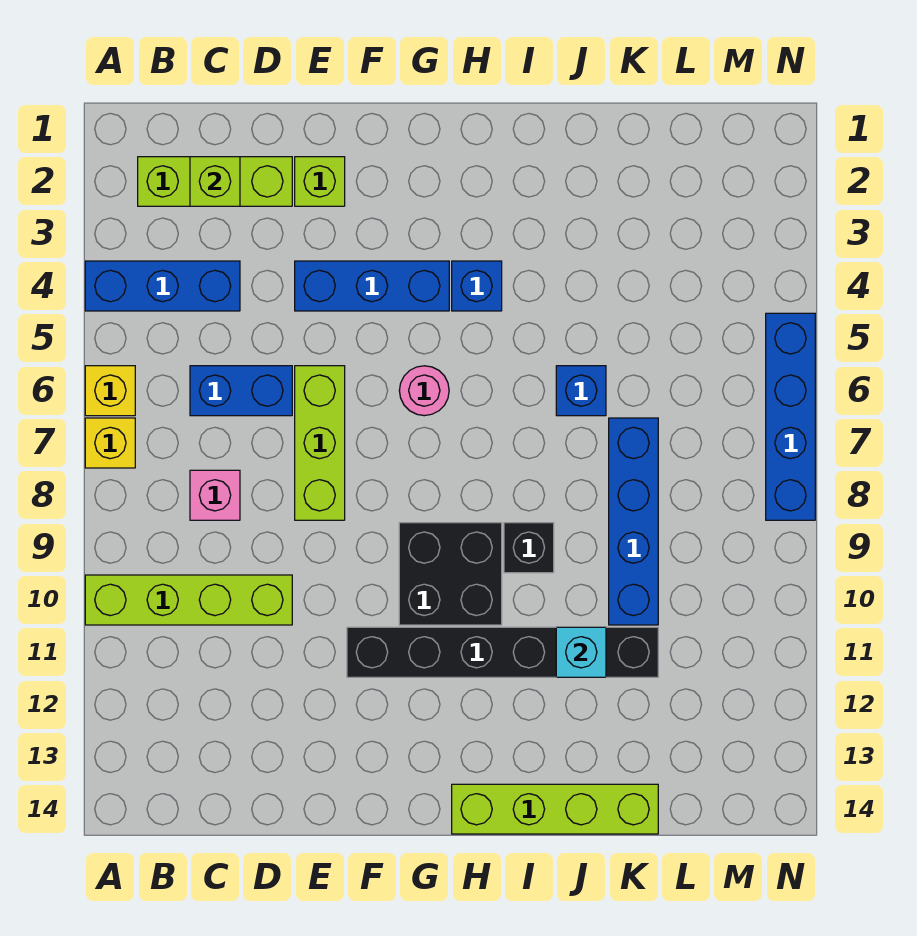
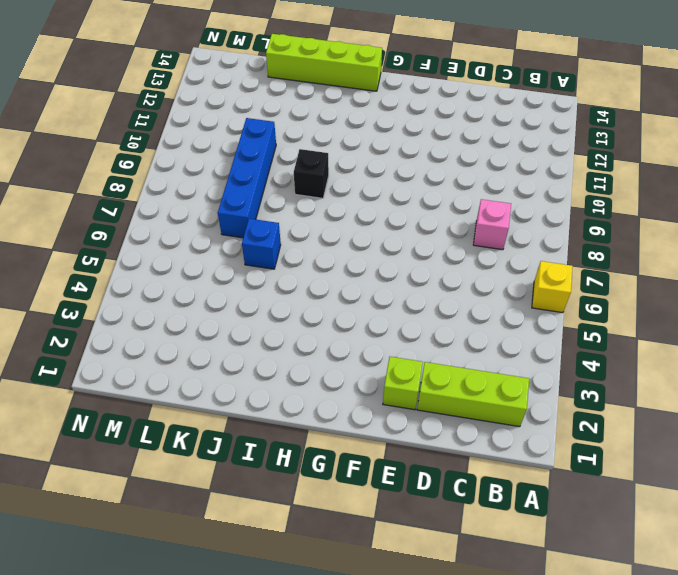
none -> blue 1x3 brick [85,261,240,311]
none -> yellow 1x1 brick [85,418,135,468]
none -> lime 1x4 brick [85,575,292,625]

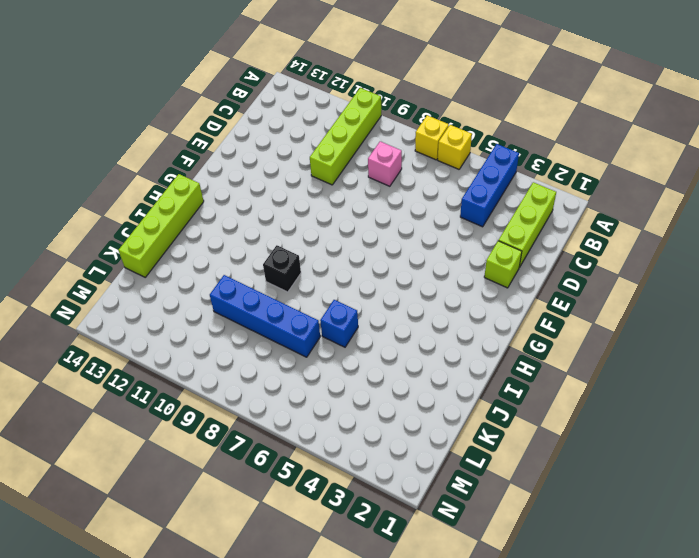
none -> blue 1x2 brick [190,366,292,416]
none -> blue 1x3 brick [295,261,449,311]
none -> lime 1x3 brick [295,366,345,520]

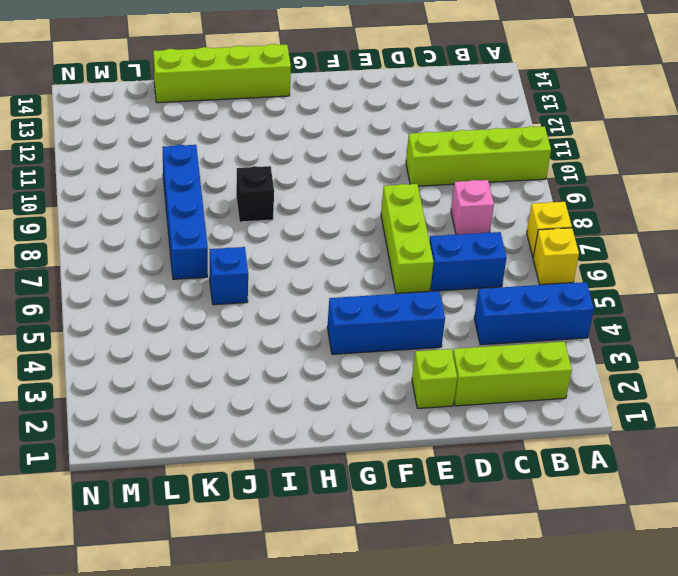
none -> black 1x6 brick [347,627,658,677]
none -> pink 1x1 round brick [399,366,449,416]
none -> black 2x2 brick [399,523,502,625]

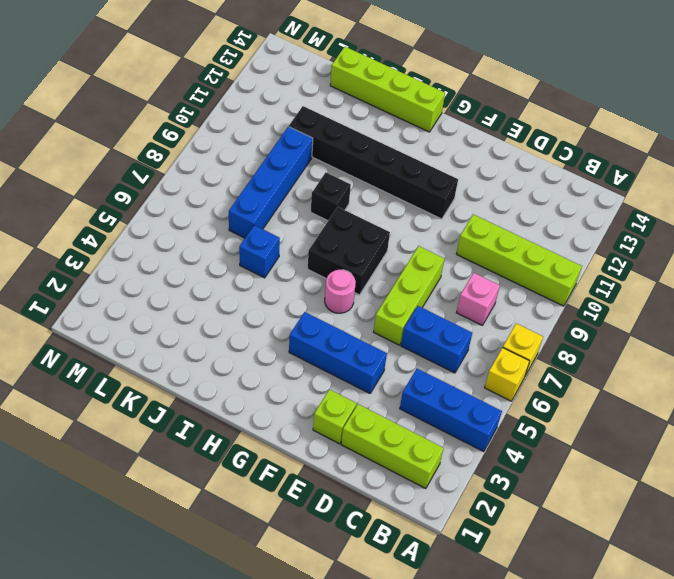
black 2x2 brick [308,207,390,295] -> black 2x2 brick moved to [399,523,502,625]
none -> blue 1x1 brick [452,261,502,311]
none -> blue 1x4 brick [766,313,815,520]
none -> lime 1x1 brick [190,157,240,206]

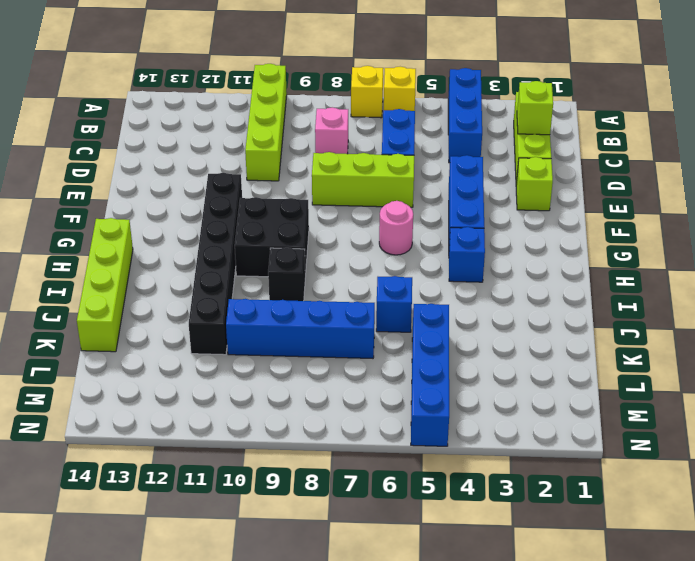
blue 1x4 brick [411,304,449,446] -> blue 1x4 brick turned to [766,313,815,520]
none -> cyan 1x1 brick [556,627,606,677]

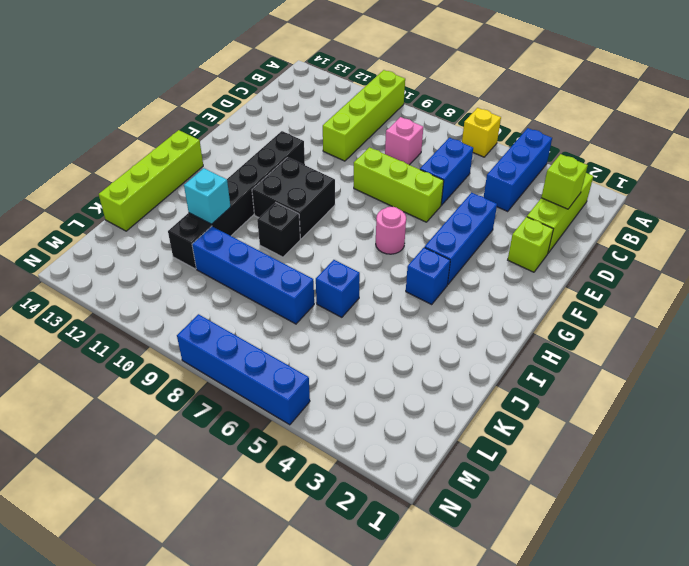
none -> yellow 1x1 brick [85,418,135,468]

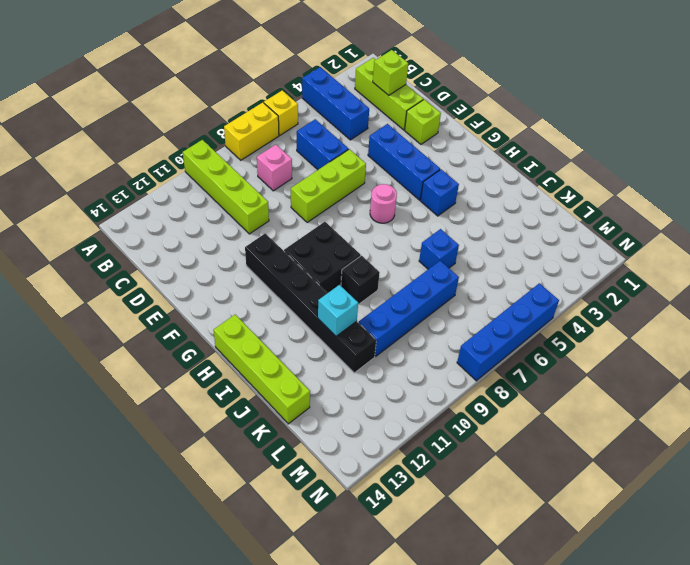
yellow 1x2 brick [224,102,279,160] -> yellow 1x1 brick [85,418,135,468]

